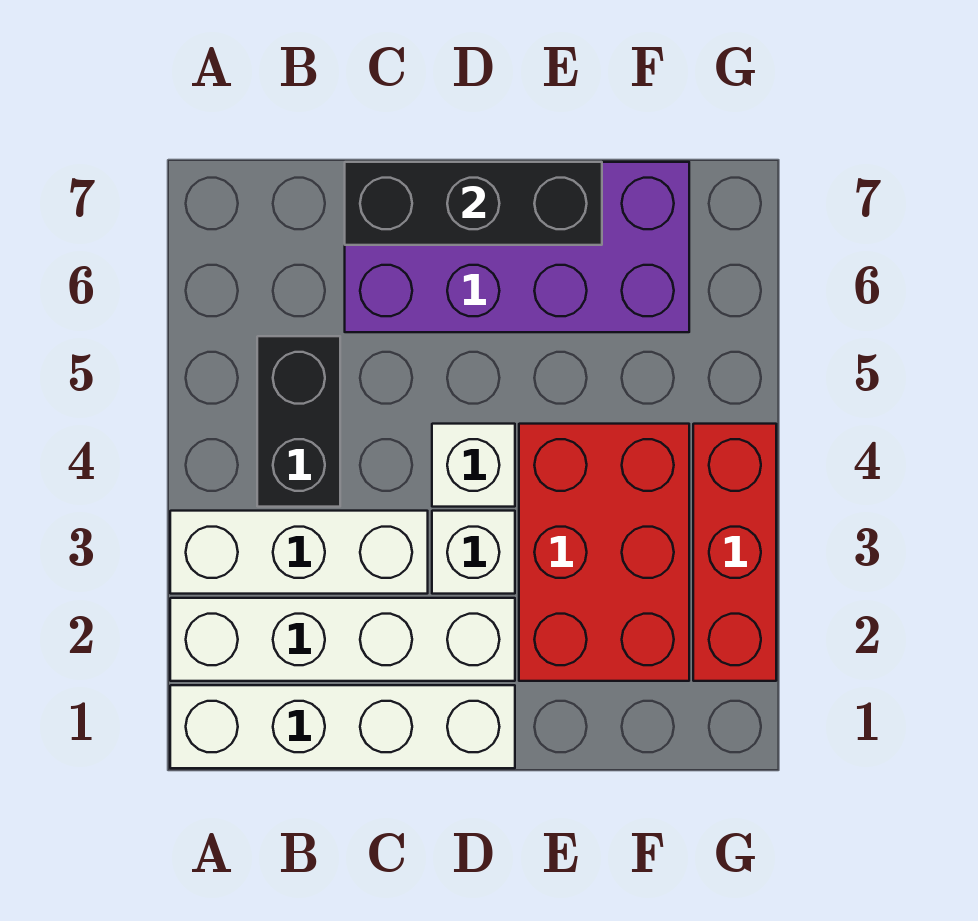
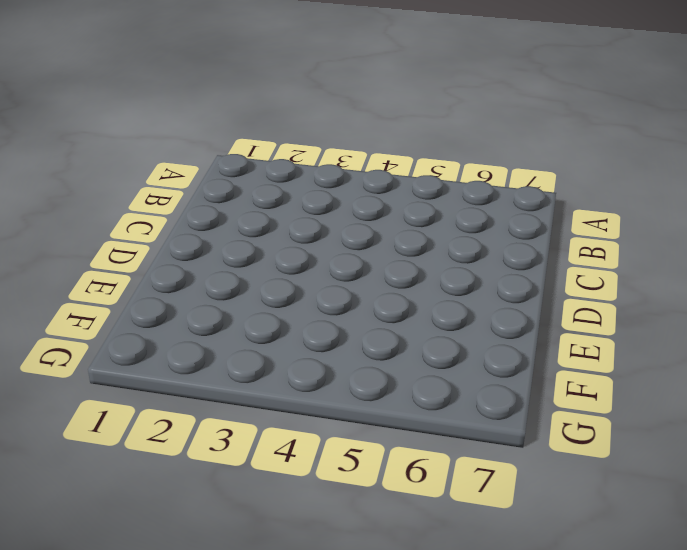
none -> white 1x4 brick [170,685,515,768]
none -> white 1x4 brick [170,598,515,681]

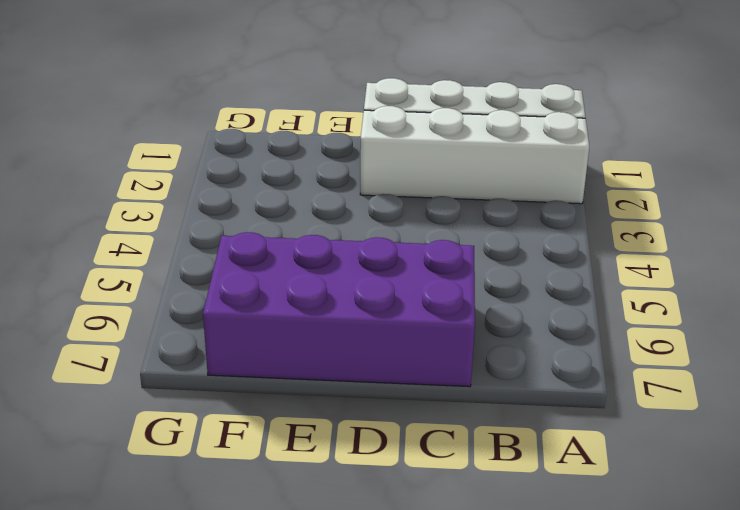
none -> white 1x3 brick [170,511,428,594]
none -> black 1x2 brick [257,336,340,507]

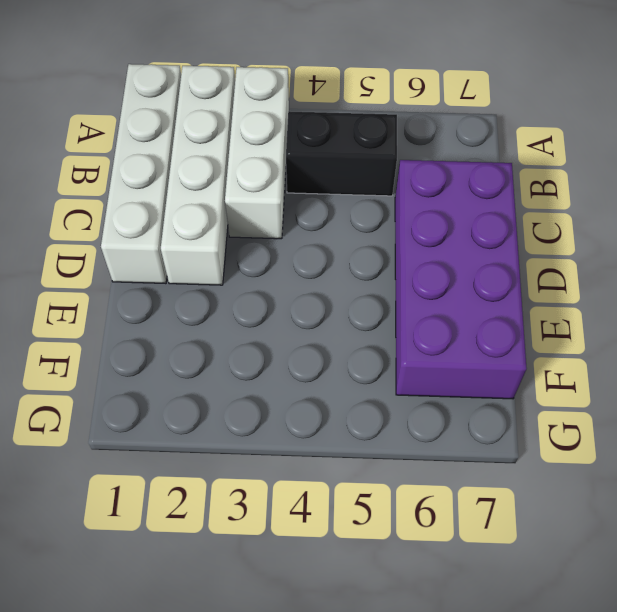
none -> white 1x1 brick [432,511,515,594]
none -> white 1x1 brick [432,424,515,507]

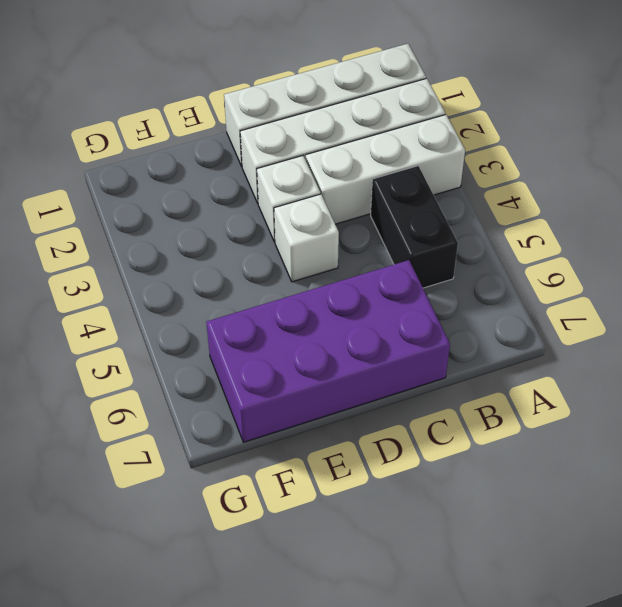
none -> red 2x3 brick [519,424,689,681]
none -> red 1x3 brick [693,424,776,681]

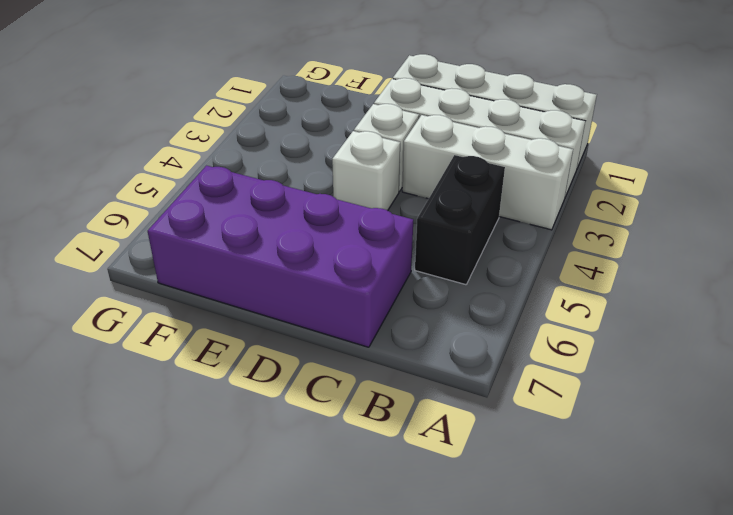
none -> red 2x3 brick [519,424,689,681]
none -> red 1x3 brick [693,424,776,681]

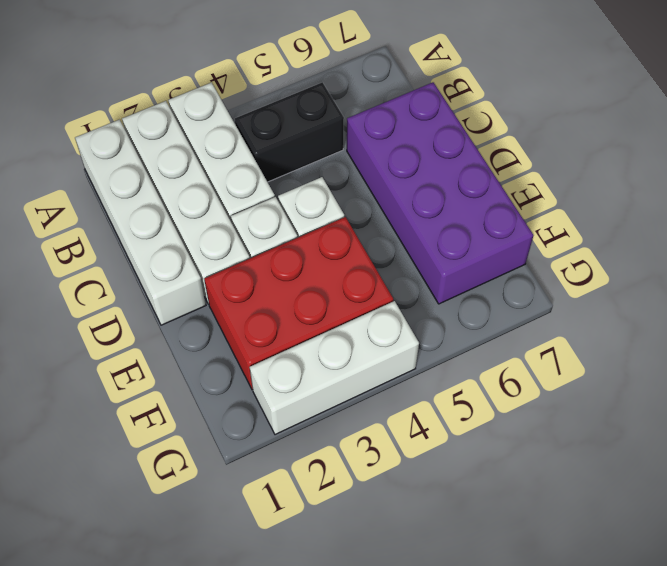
white 1x3 brick [250,301,419,435] -> red 1x3 brick [693,424,776,681]
none -> black 1x3 brick [345,162,602,245]

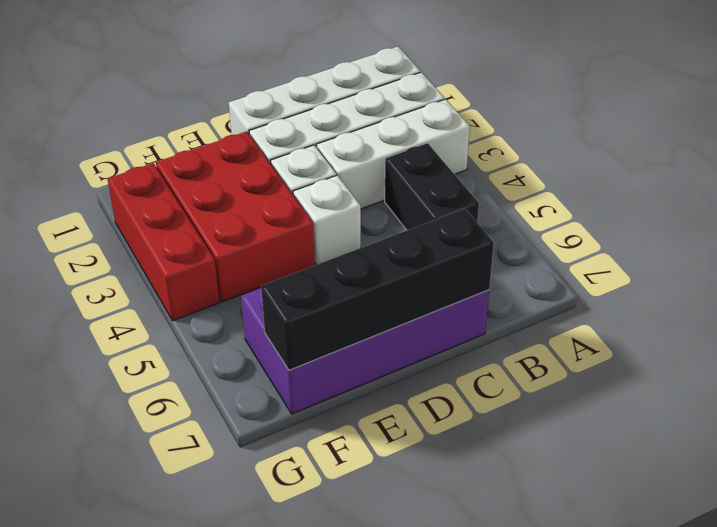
black 1x4 brick [261,209,494,370] -> black 1x3 brick [345,162,602,245]

